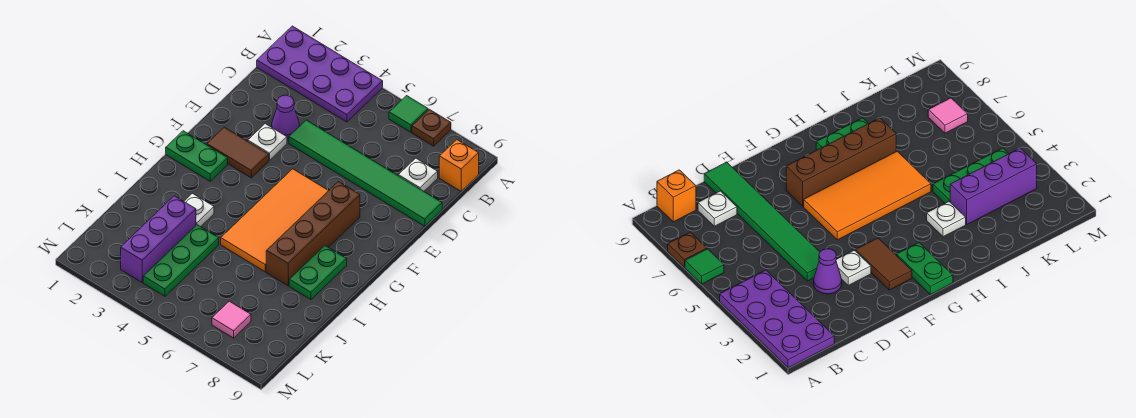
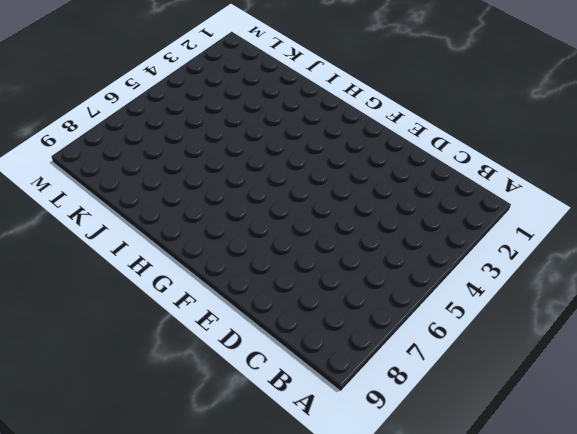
none -> purple 2x4 plate [257,26,383,122]
none -> green 1x1 tile [389,96,428,132]
none -> brown 1x1 plate [412,109,451,146]

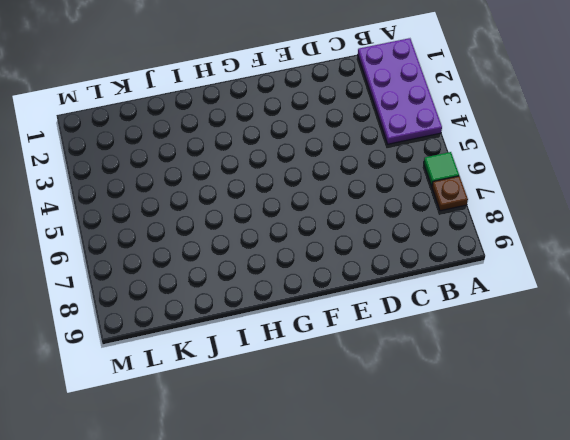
none -> orange 1x1 brick [439,140,479,191]
none -> white 1x1 plate [398,158,438,191]
none -> purple 1x1 cone [272,95,299,139]

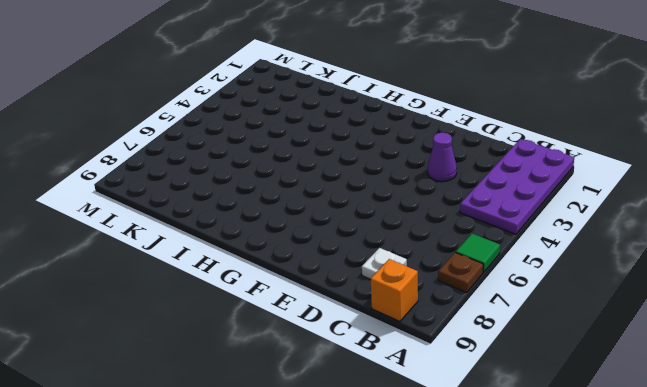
none -> green 1x6 tile [289,120,442,226]
none -> white 1x1 plate [248,124,287,160]
none -> brown 1x2 tile [207,127,269,178]

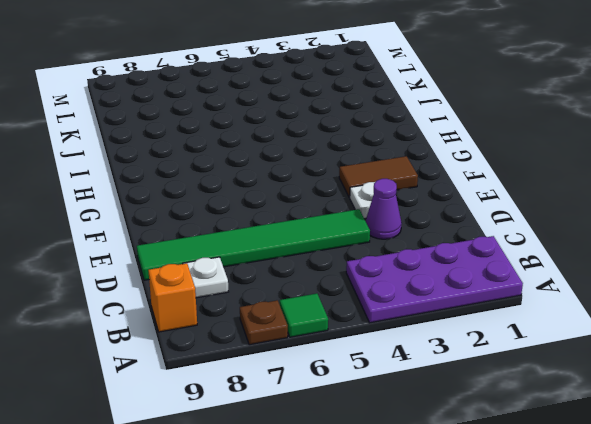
none -> orange 2x4 tile [221,169,329,272]
none -> brown 1x4 brick [266,182,360,286]
none -> green 1x2 plate [166,131,228,181]

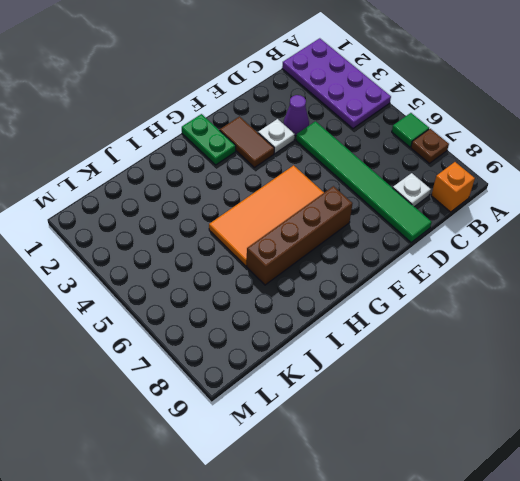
none -> green 1x2 plate [289,246,347,300]
none -> white 1x1 plate [184,194,214,227]
none -> purple 1x3 brick [121,196,196,282]

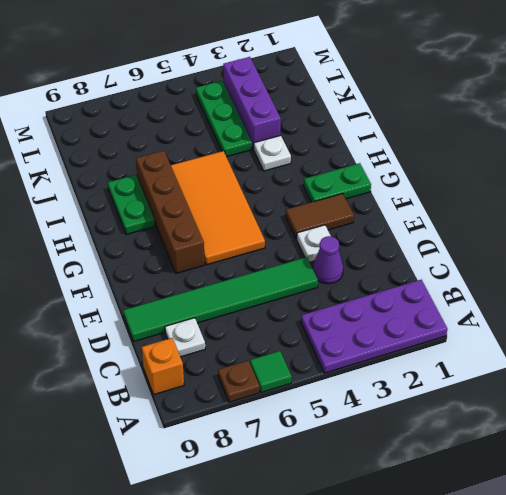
none -> pink 1x1 tile [212,301,251,338]

